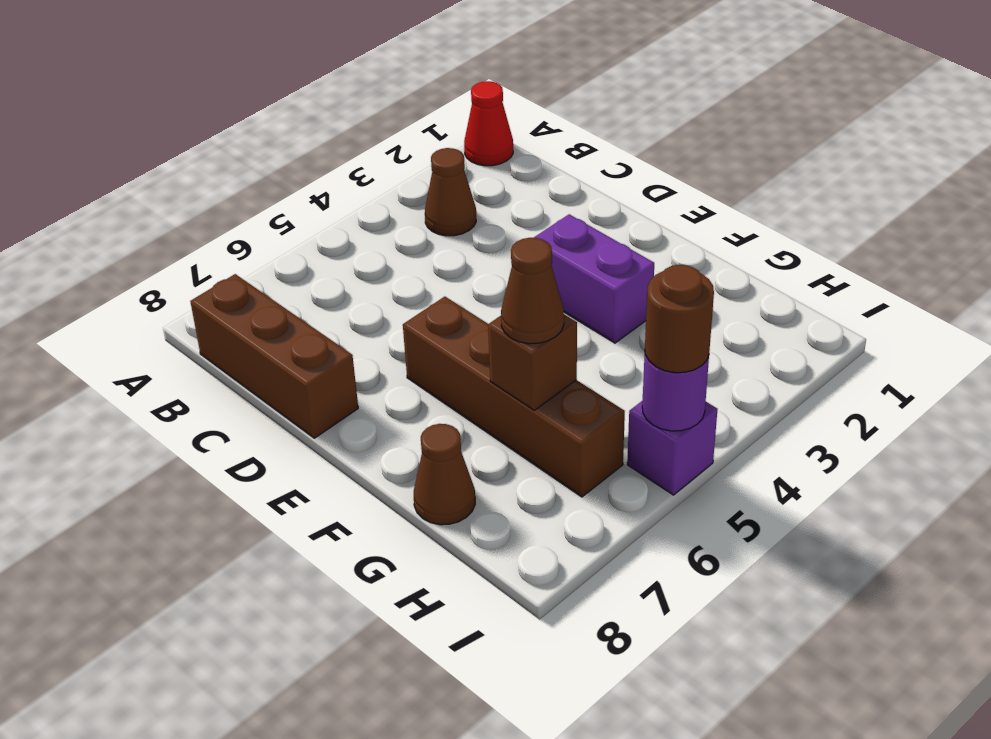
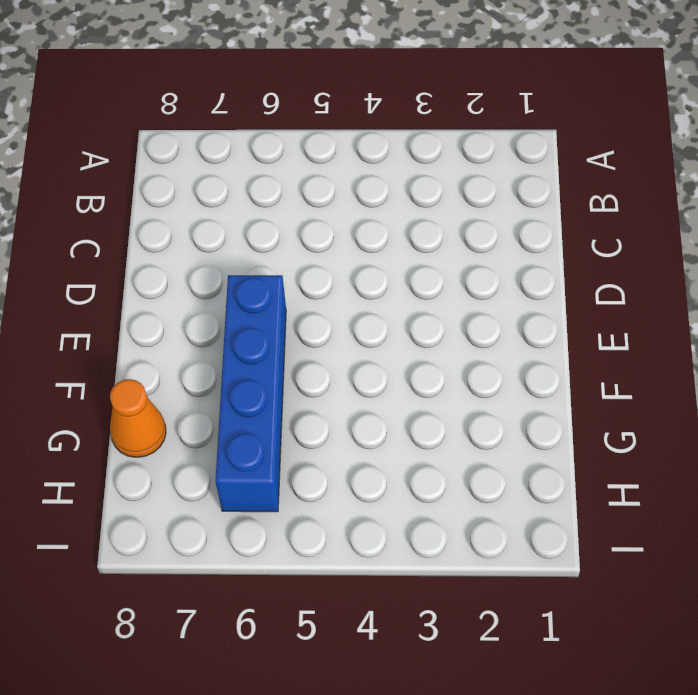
blue 1x4 brick [216,275,286,512] -> brown 1x4 brick [403,297,625,497]
orange 1x1 cone [110,379,166,457] -> brown 1x1 cone [414,424,475,525]
none -> red 1x1 cone [464,81,513,166]
none -> brown 1x1 cone [425,148,476,236]

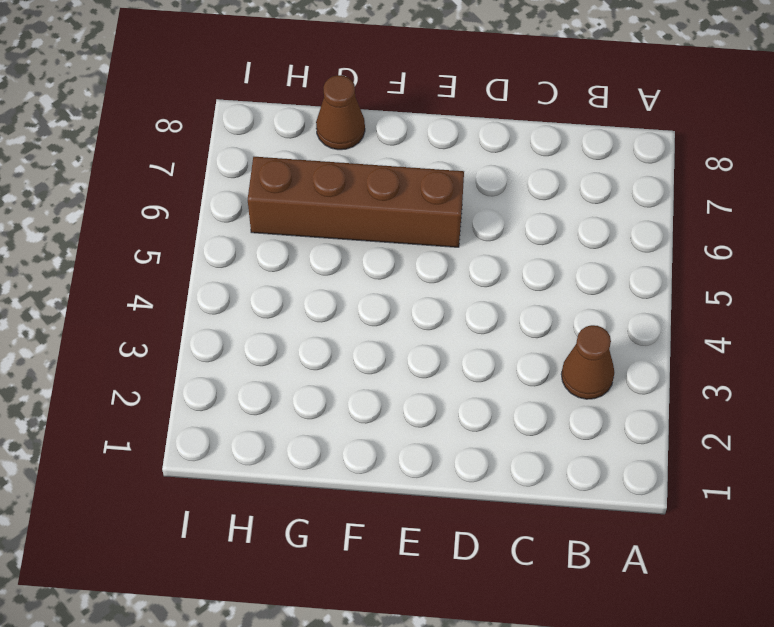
none -> red 1x1 cone [464,81,513,166]
none -> brown 1x3 brick [190,274,358,438]

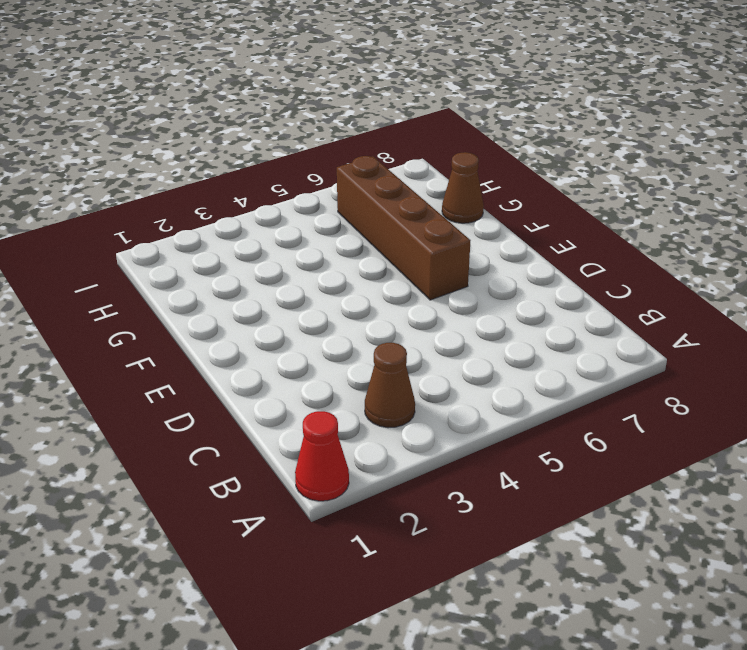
none -> brown 1x3 brick [190,274,358,438]
none -> purple 1x2 brick [534,214,654,343]

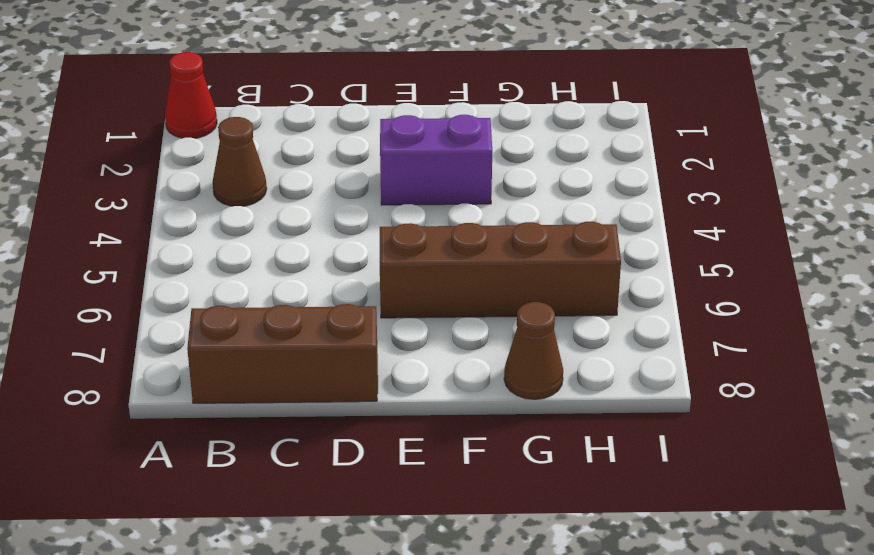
none -> purple 1x1 brick [627,401,718,495]
none -> brown 1x1 brick [488,314,577,410]

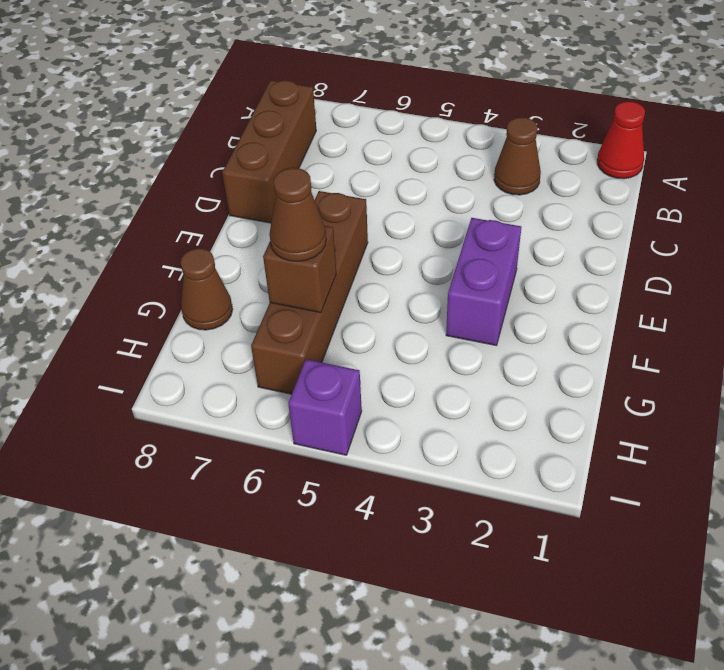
none -> purple 1x1 round brick [642,355,709,431]
none -> brown 1x1 round brick [645,265,714,373]

